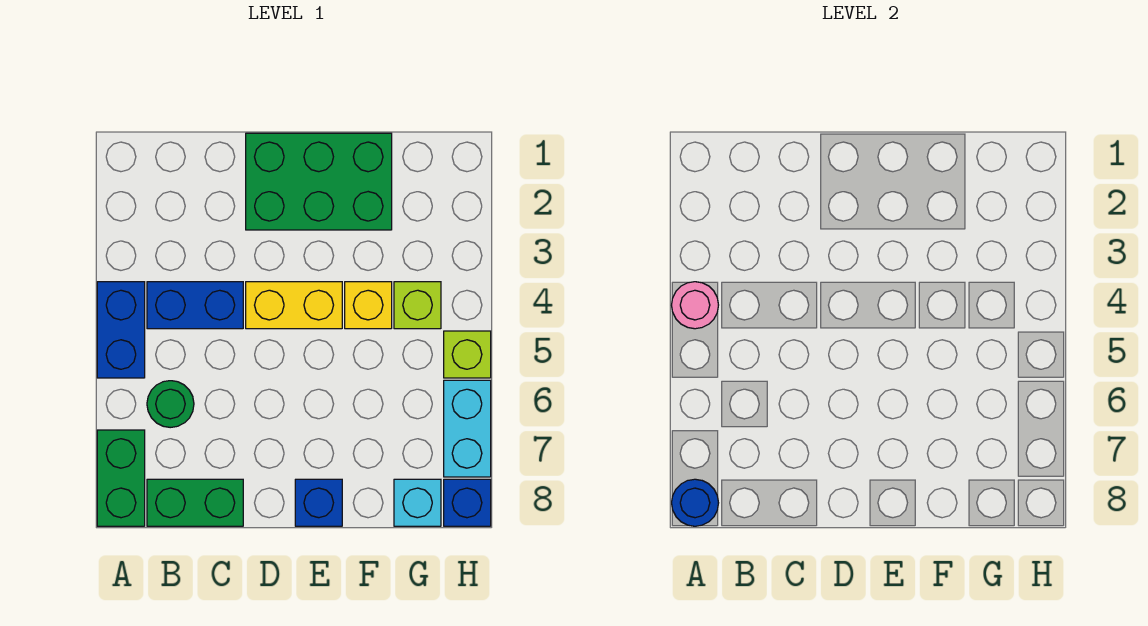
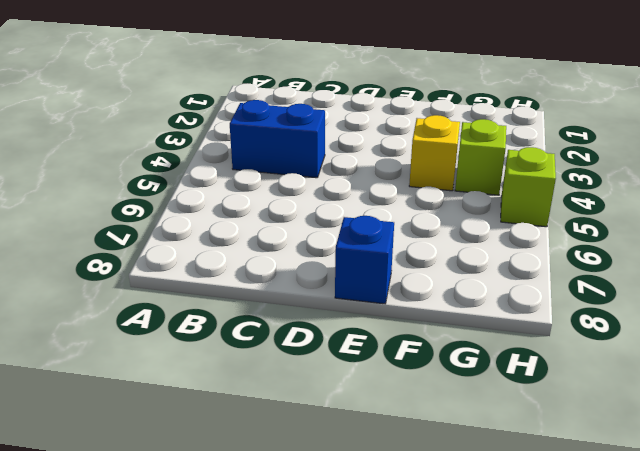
none -> blue 1x2 brick [97,282,145,378]
none -> green 1x2 brick [97,430,145,526]
none -> green 1x1 round brick [147,381,194,428]

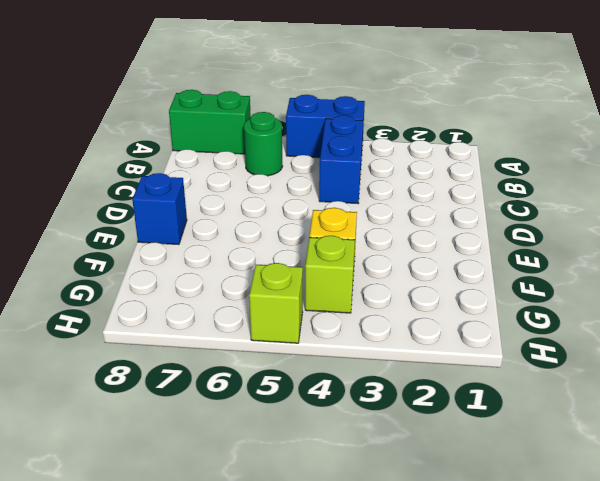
none -> green 1x2 brick [147,479,243,526]
none -> green 2x3 brick [246,133,392,230]
none -> yellow 1x2 brick [246,282,342,329]

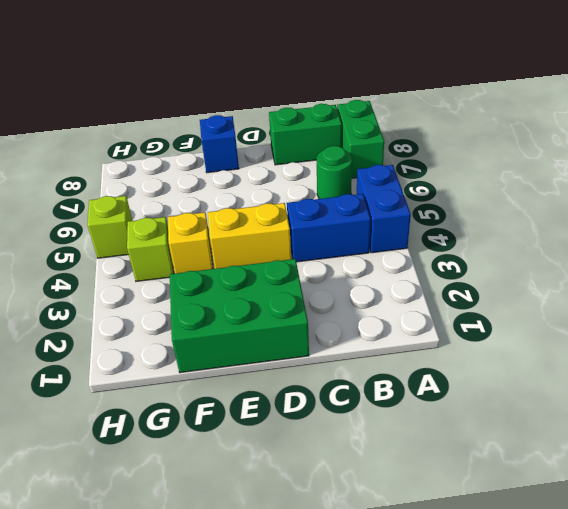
none -> cyan 1x1 brick [394,479,441,526]
none -> cyan 1x2 brick [444,380,491,477]
none -> blue 1x1 brick [444,479,491,526]

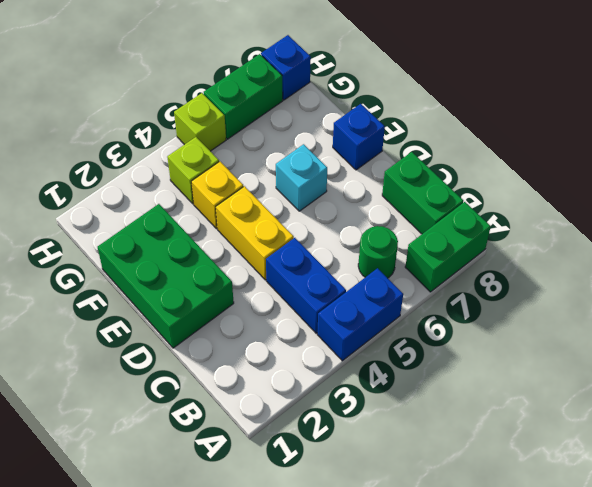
cyan 1x1 brick [276,144,327,211] -> cyan 1x1 brick moved to [394,479,441,526]
green 1x2 brick [204,54,283,139] -> cyan 1x2 brick [444,380,491,477]
none -> pink 1x1 round brick [672,282,718,329]
none -> blue 1x1 round brick [672,479,718,526]

